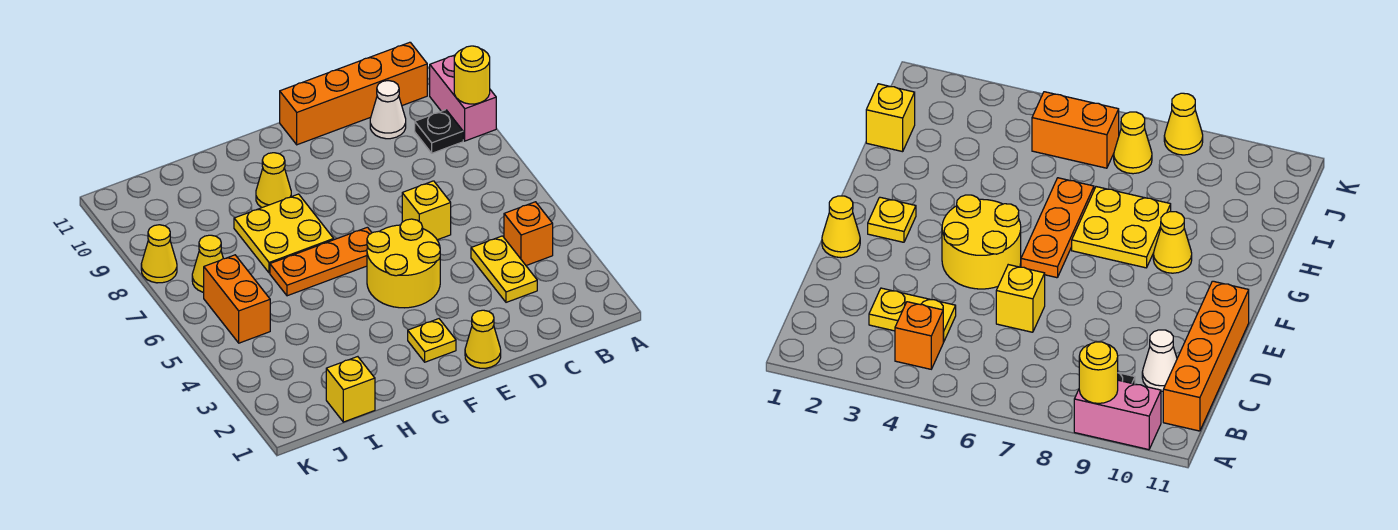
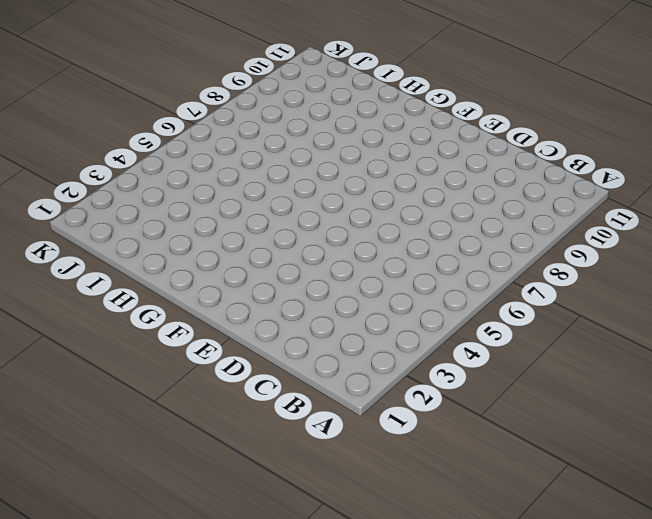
none -> pink 1x2 brick [430,55,496,141]
none -> orange 1x1 brick [504,202,553,266]
none -> black 1x1 plate [415,110,463,153]

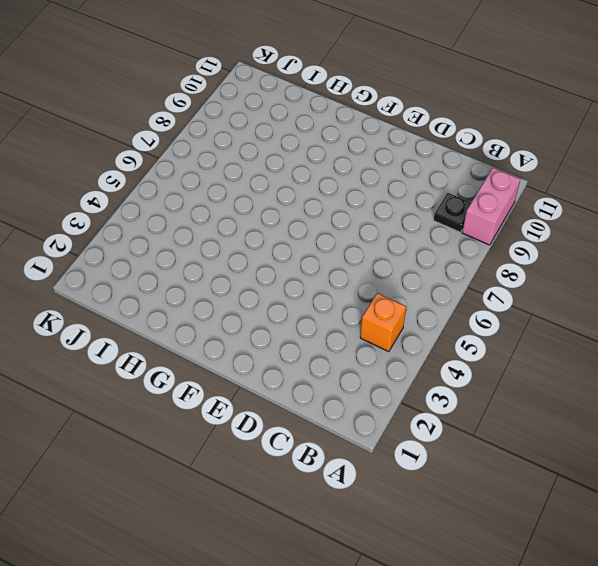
none -> orange 1x4 brick [280,42,427,145]
none -> yellow 1x2 plate [471,236,537,302]
none -> white 1x1 cone [370,81,406,139]

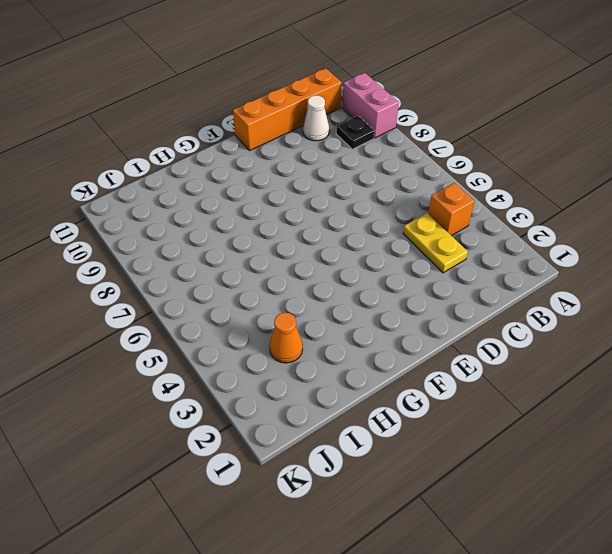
orange 1x1 cone [270,312,303,363] -> none
none -> yellow 1x1 brick [402,181,451,240]
none -> yellow 1x1 cone [465,310,501,368]
none -> yellow 2x2 round brick [367,219,440,308]

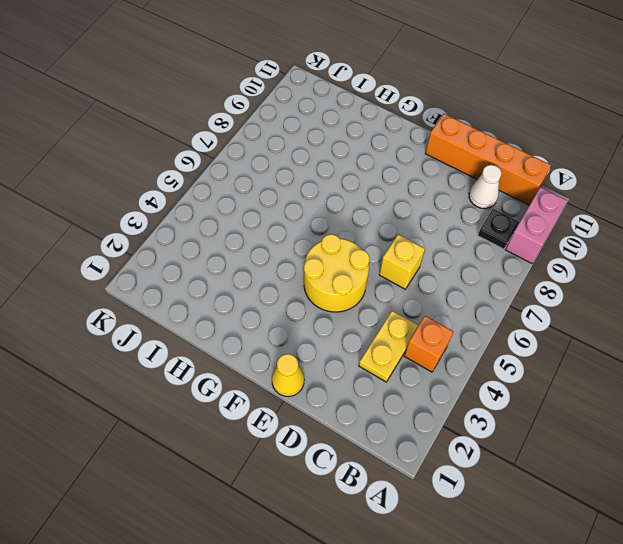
none -> yellow 1x1 plate [408,319,456,362]
none -> orange 1x3 plate [270,227,372,296]
none -> yellow 2x2 plate [234,194,334,273]

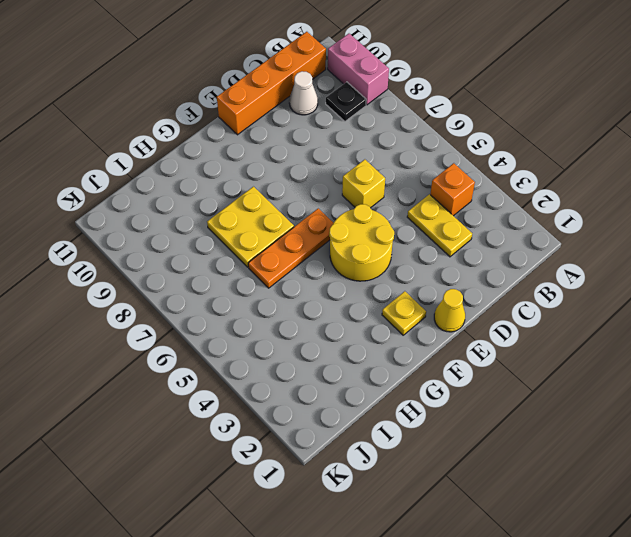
none -> yellow 1x1 cone [256,153,291,208]
none -> yellow 1x1 brick [326,357,375,422]
none -> orange 1x2 brick [204,255,270,343]

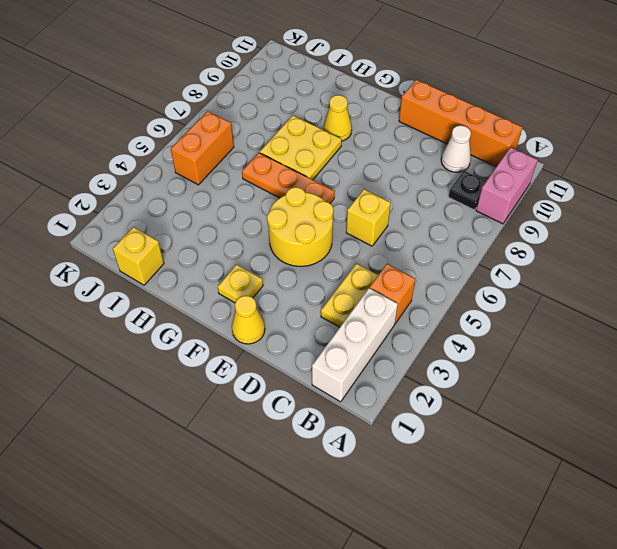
white 1x3 brick [312,288,398,402] -> none
none -> yellow 1x1 cone [192,235,223,292]
none -> yellow 1x1 cone [141,225,177,283]
none -> yellow 1x1 round brick [454,46,490,104]

